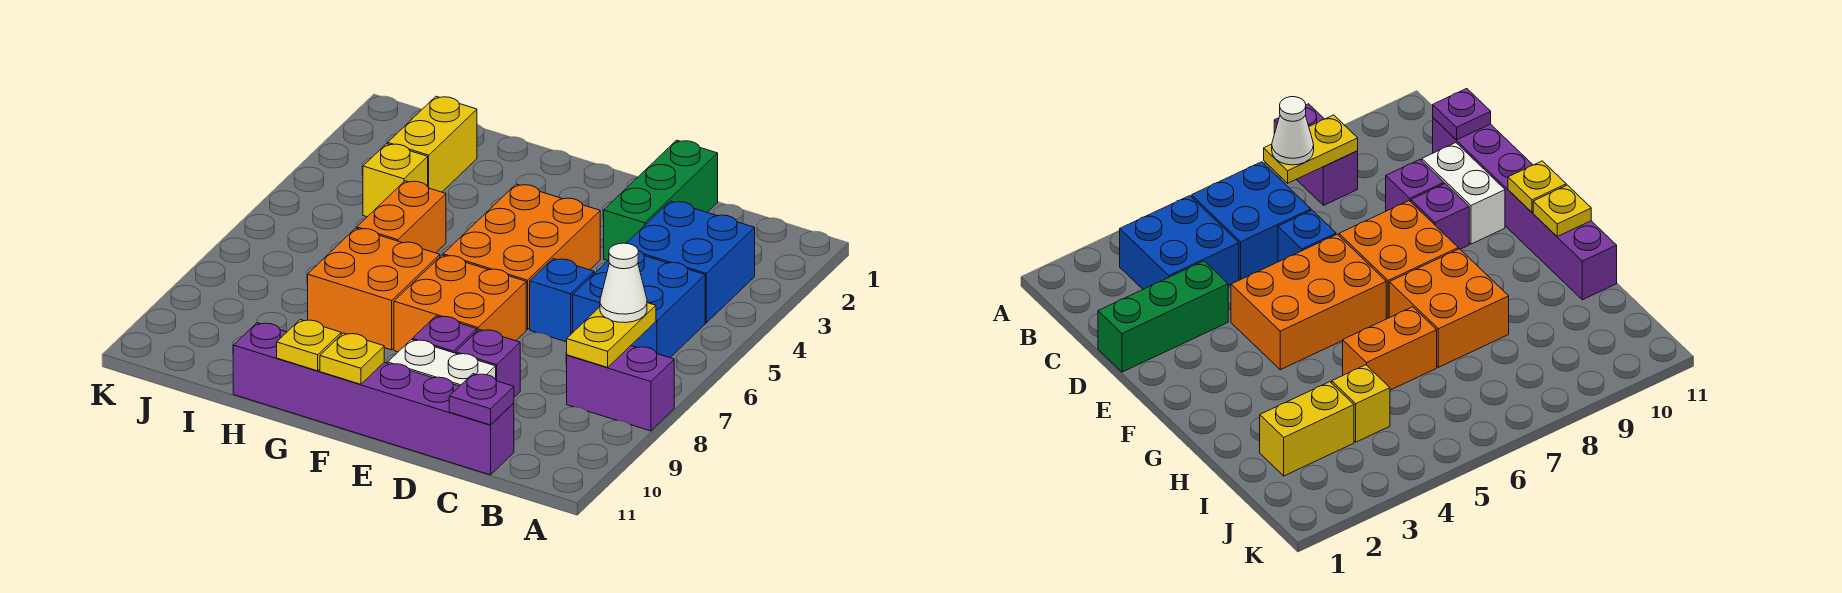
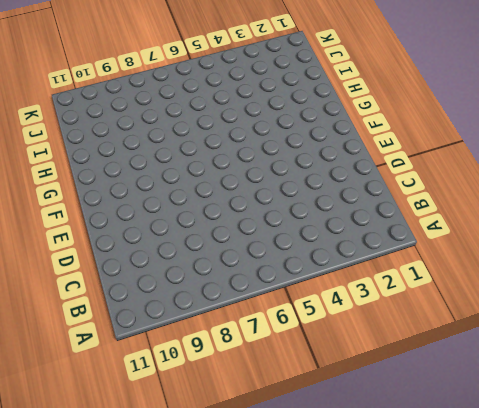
none -> purple 1x2 brick [567,346,674,431]
none -> blue 2x2 brick [627,201,755,323]
none -> blue 2x2 brick [573,251,705,358]

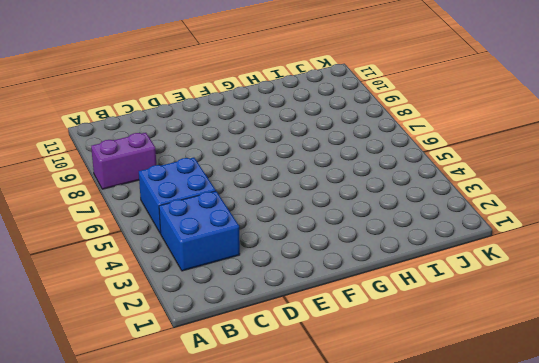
none -> purple 1x6 brick [233,323,514,475]
none -> green 1x3 brick [604,140,718,261]
none -> blue 1x1 brick [530,259,594,342]

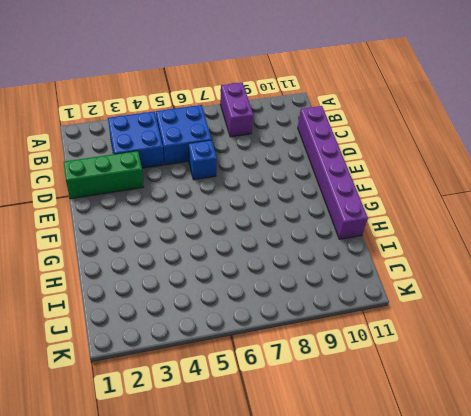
none -> purple 1x1 brick [456,330,520,397]
none -> white 1x2 brick [388,340,496,386]
none -> orange 2x3 brick [443,184,600,330]

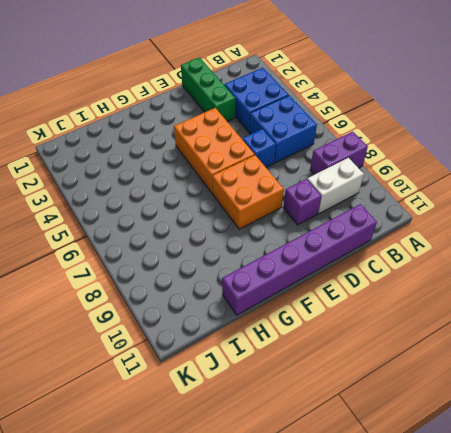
white 1x2 brick [307,158,364,214] -> white 1x2 brick moved to [388,340,496,386]
none -> purple 1x1 brick [412,316,477,353]
none -> orange 2x2 brick [308,228,440,350]
none -> orange 1x2 brick [357,181,446,253]

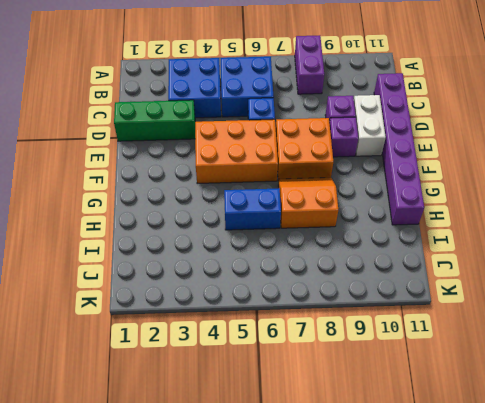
orange 2x2 slope [278,178,338,228] -> orange 2x2 brick [308,228,440,350]
blue 1x2 brick [224,188,281,230] -> orange 1x2 brick [357,181,446,253]
none -> yellow 1x2 brick [388,96,477,192]
none -> yellow 1x1 brick [363,144,428,217]
none -> yellow 1x2 plate [567,303,656,367]

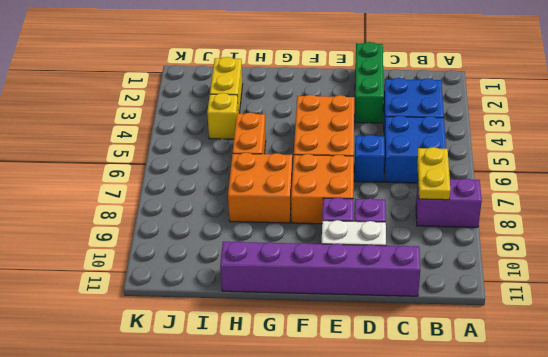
none -> purple 1x1 plate [449,374,514,425]
none -> yellow 1x1 plate [320,333,384,384]
none -> yellow 1x1 plate [277,320,341,371]

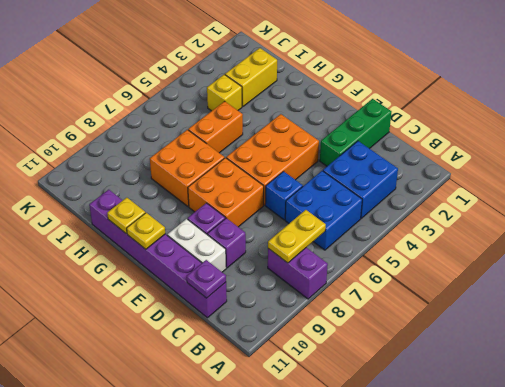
none -> white 1x1 cone [600,243,647,323]

